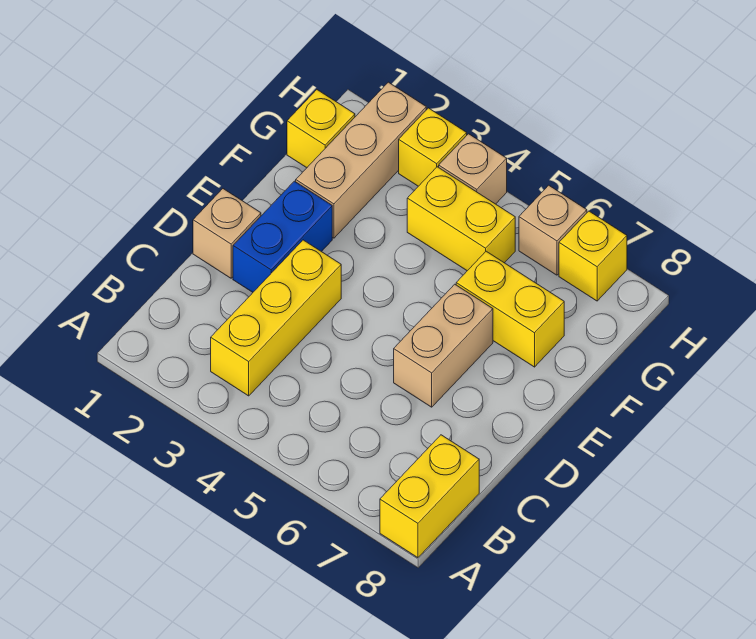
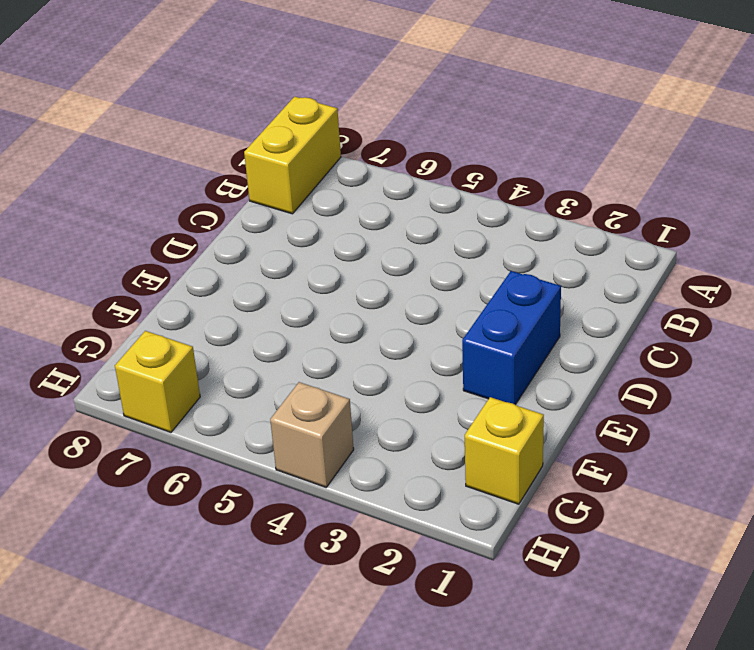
none -> yellow 1x3 brick [211,240,341,396]
none -> tan 1x1 brick [193,189,261,278]
none -> tan 1x2 brick [394,284,493,407]

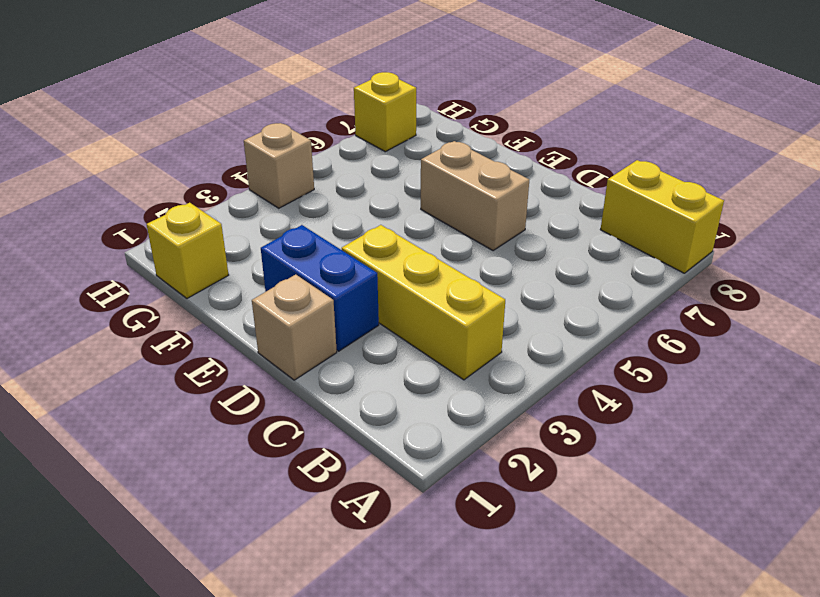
none -> tan 1x3 brick [296,82,426,238]
none -> yellow 1x2 brick [456,251,564,367]
none -> yellow 1x2 brick [407,167,515,271]

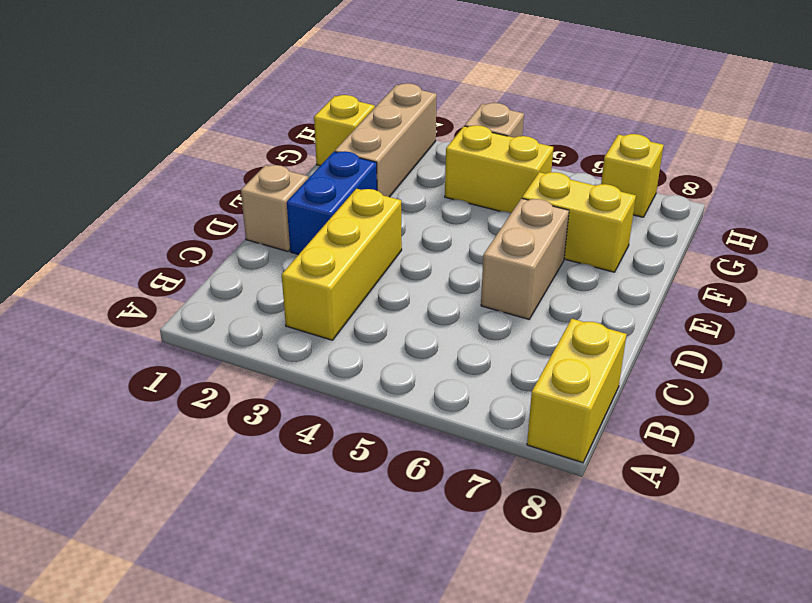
none -> yellow 1x1 brick [399,108,467,186]
none -> tan 1x1 brick [519,185,587,275]

